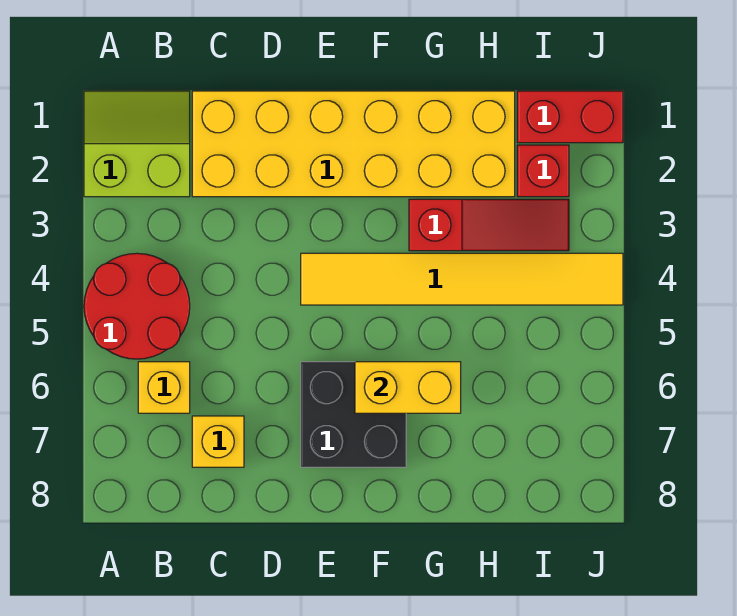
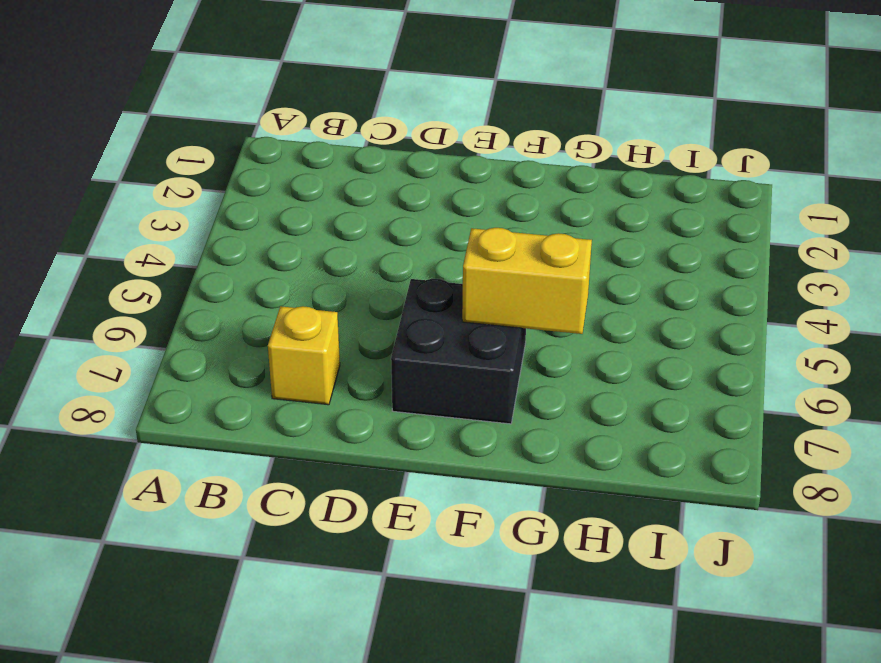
none -> lime 2x2 slope [84,91,190,197]
none -> red 2x2 round brick [84,253,190,359]

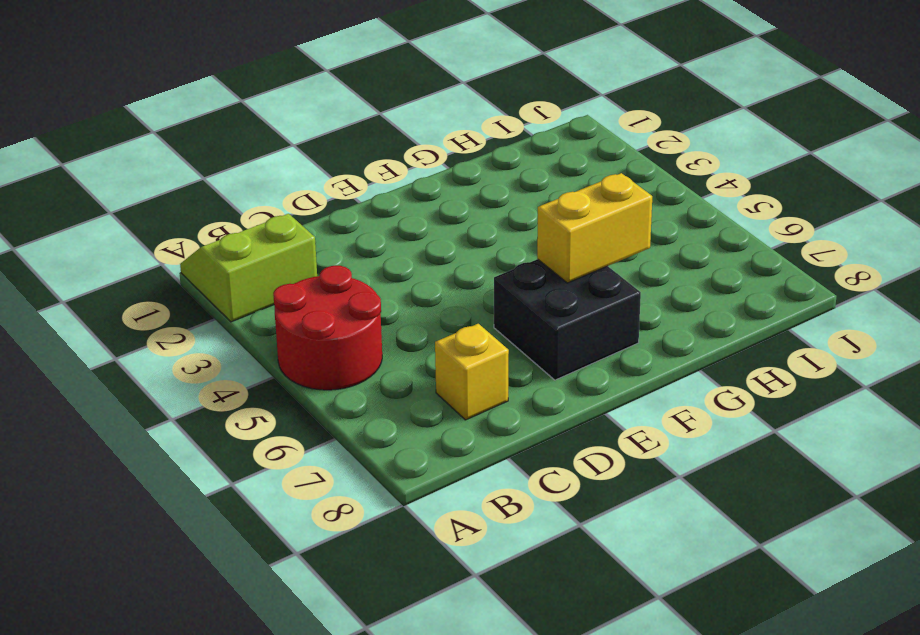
none -> yellow 1x1 brick [138,362,190,413]
none -> yellow 2x6 brick [192,91,515,197]

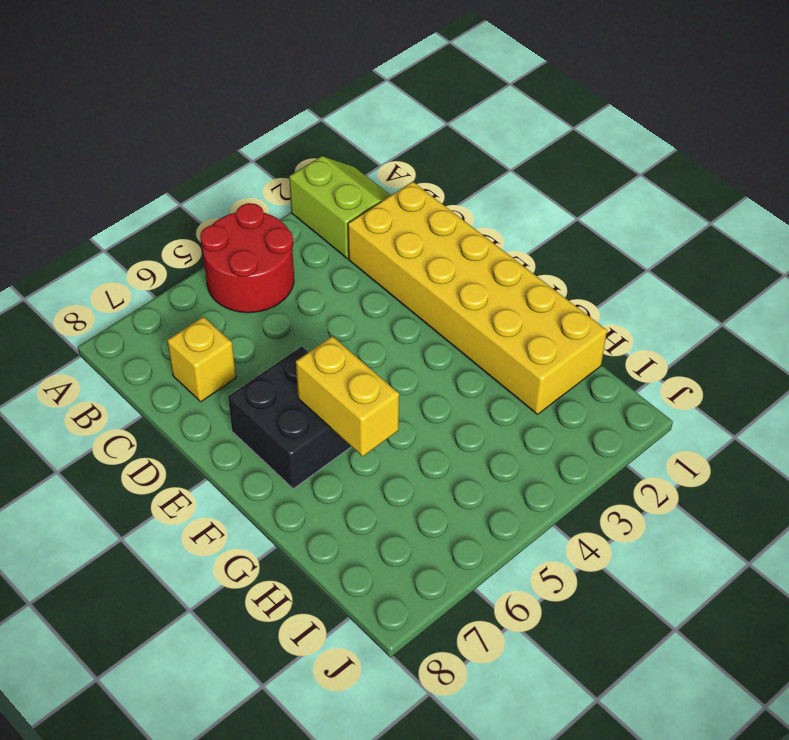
none -> yellow 1x1 brick [138,362,190,413]
none -> yellow 1x6 tile [301,253,623,305]

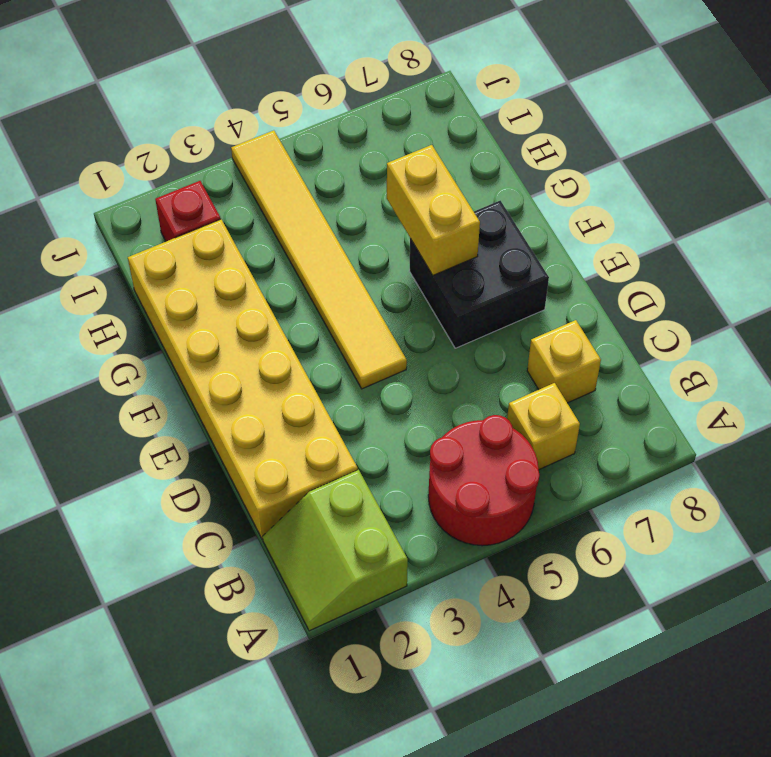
none -> red 1x3 slope [409,199,569,251]
none -> red 1x2 brick [517,91,623,143]

